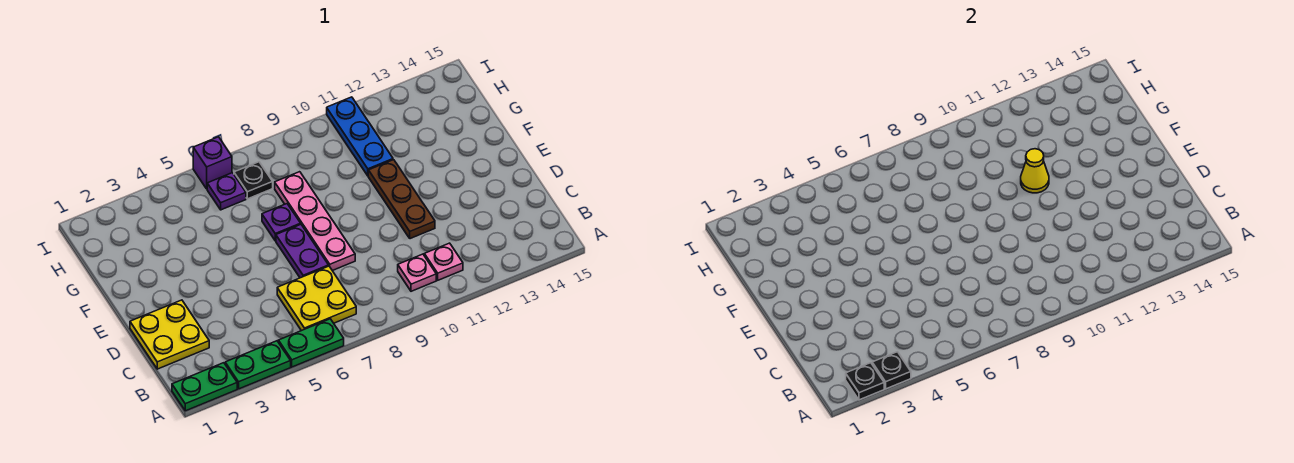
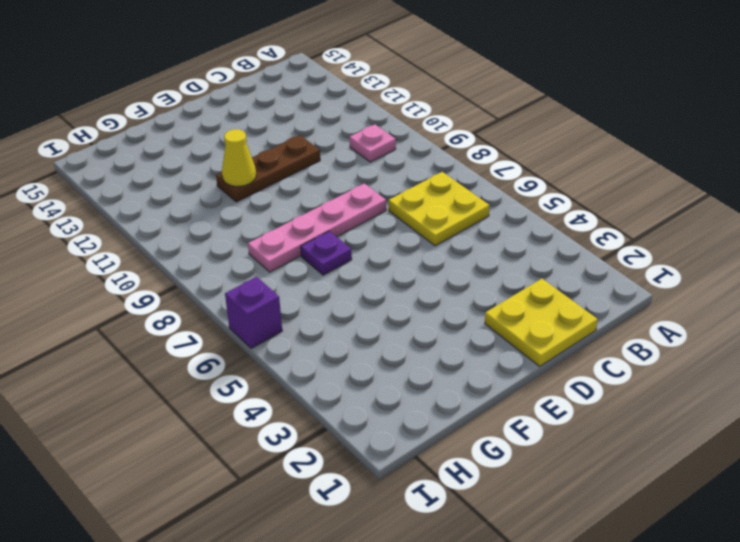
none -> green 1x2 plate [172,363,237,411]
none -> green 1x2 plate [225,341,291,389]
none -> green 1x2 plate [278,319,344,367]

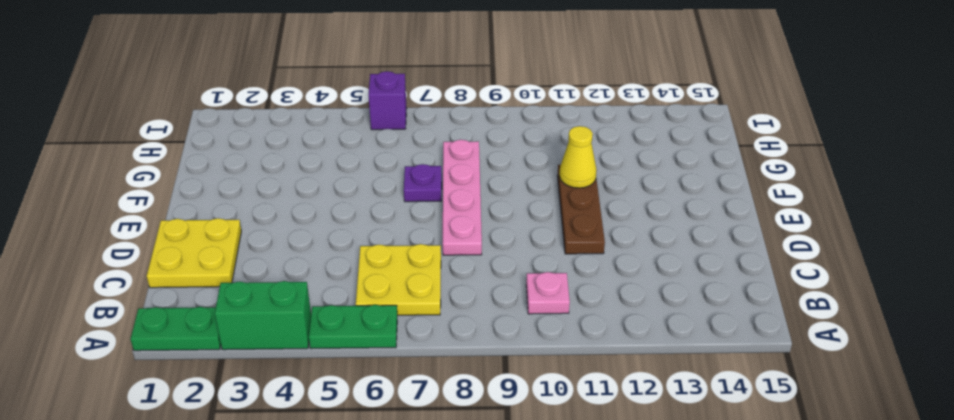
green 1x2 brick [215,281,311,350] -> green 1x2 plate [225,341,291,389]
none -> pink 1x1 plate [424,243,463,280]
none -> purple 1x2 plate [276,225,329,278]
none -> blue 1x3 plate [327,97,393,176]

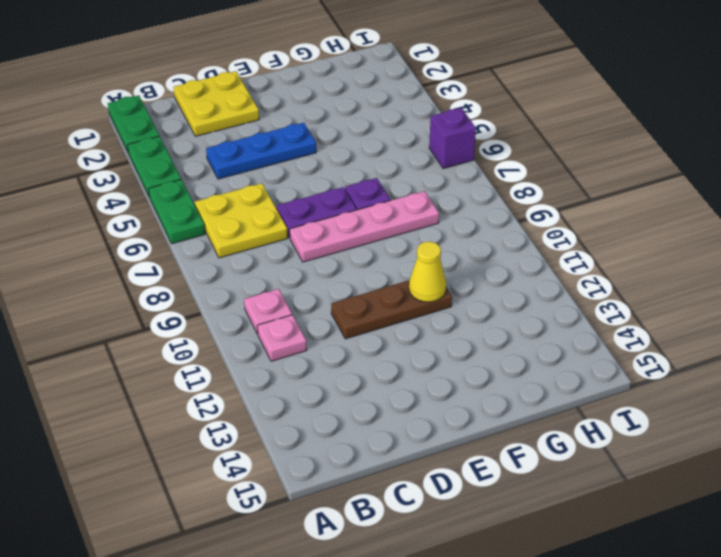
blue 1x3 plate [206,123,316,179] -> blue 1x3 plate moved to [327,97,393,176]
none -> purple 1x1 plate [207,173,246,210]
none -> black 1x1 plate [234,162,273,199]
none -> black 1x1 plate [846,363,884,400]

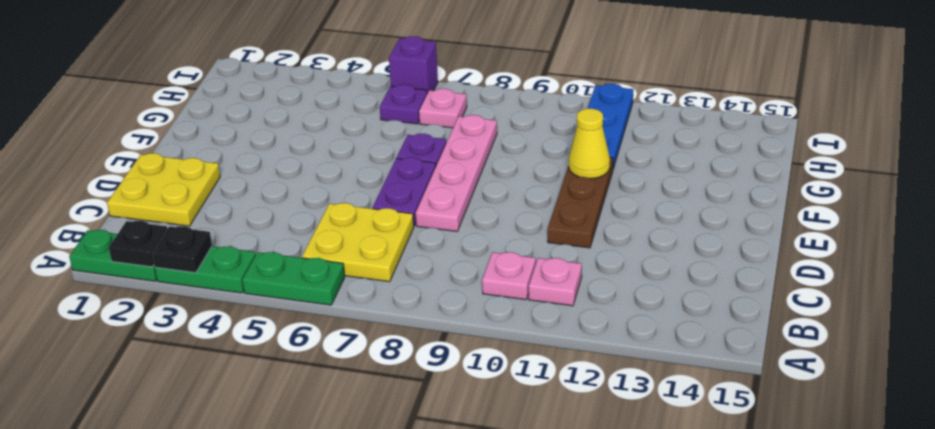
pink 1x1 plate [419,89,467,128] -> black 1x1 plate [234,162,273,199]

